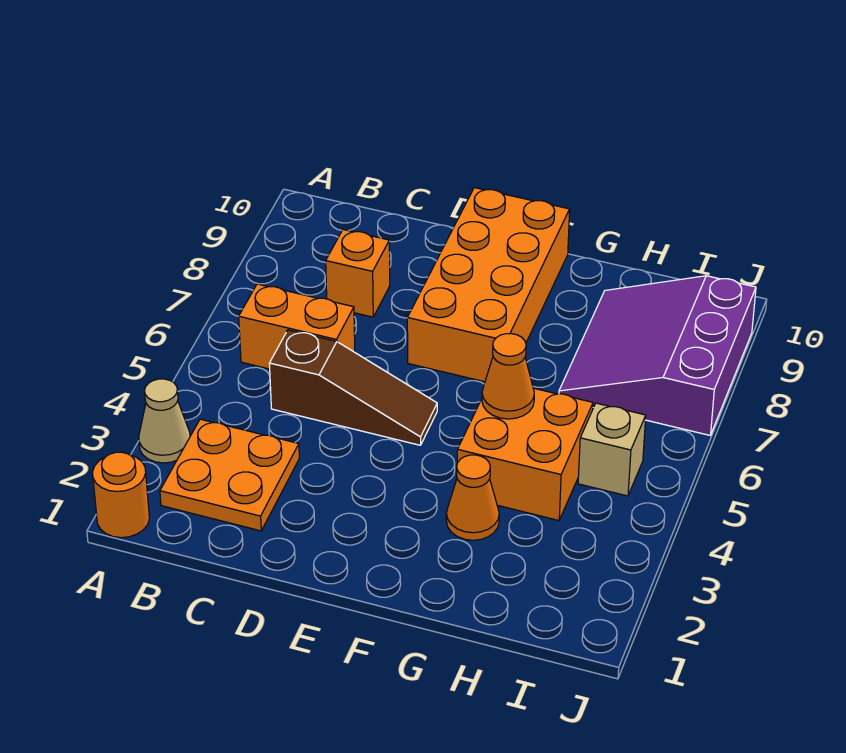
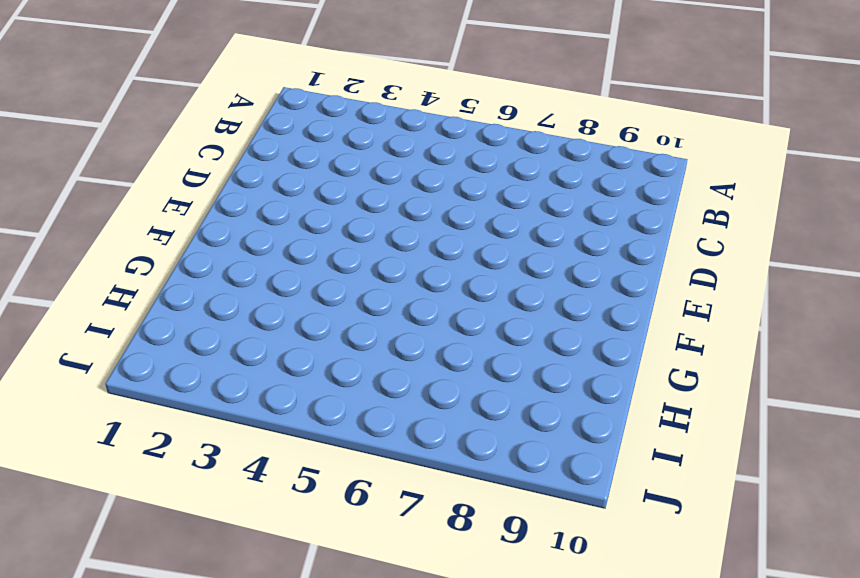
none -> orange 1x1 round brick [92,452,149,538]
none -> tan 1x1 cone [139,379,190,463]
none -> orange 2x2 plate [160,419,299,531]

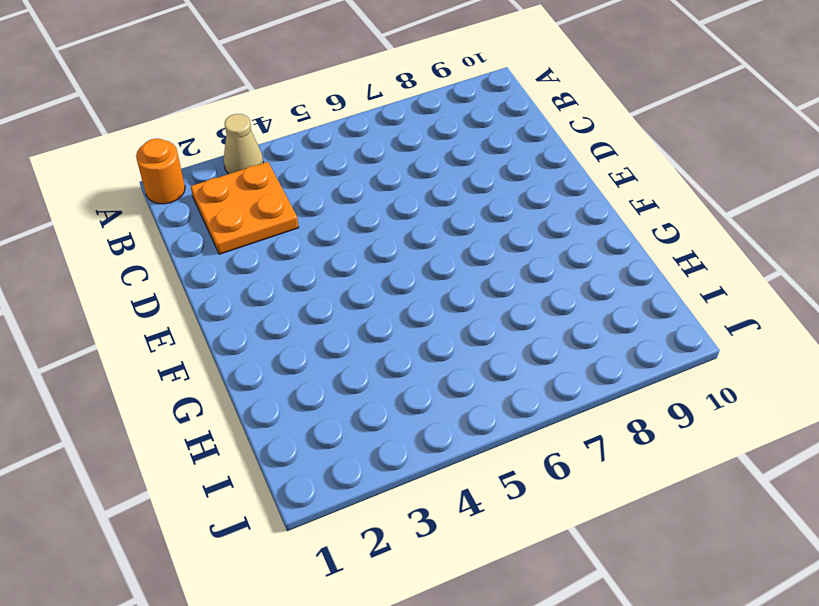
none -> orange 1x2 brick [239,284,355,369]
none -> brown 1x3 slope [269,330,437,445]
none -> orange 1x1 brick [326,230,390,317]

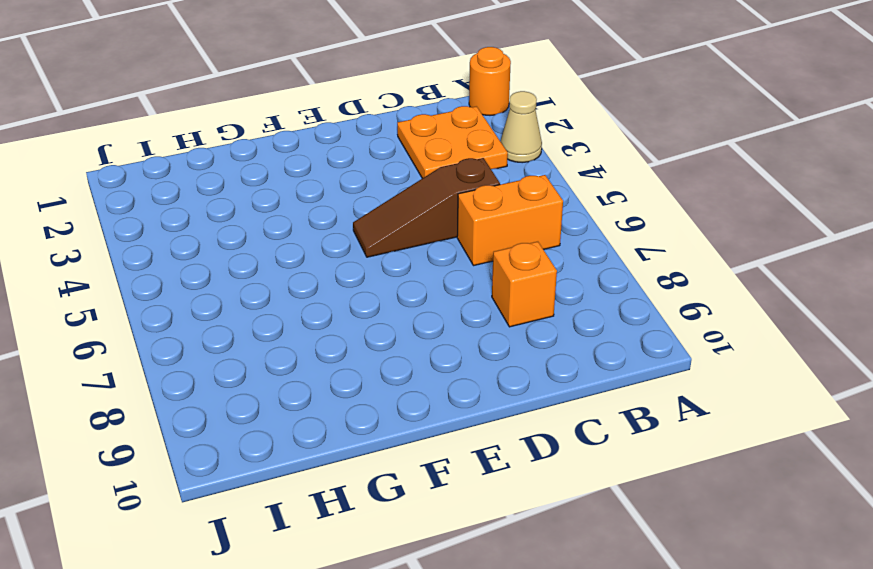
none -> orange 2x4 brick [407,188,570,382]
none -> orange 1x1 cone [446,455,499,540]
none -> orange 2x2 brick [457,388,593,520]

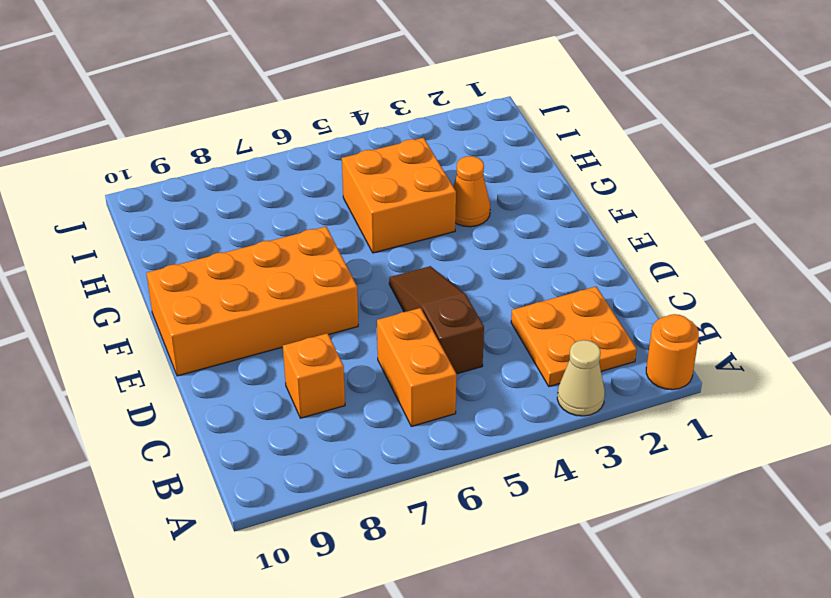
none -> purple 3x3 slope [559,276,756,435]
none -> tan 1x1 brick [578,403,646,496]
none -> orange 1x1 cone [482,334,534,419]

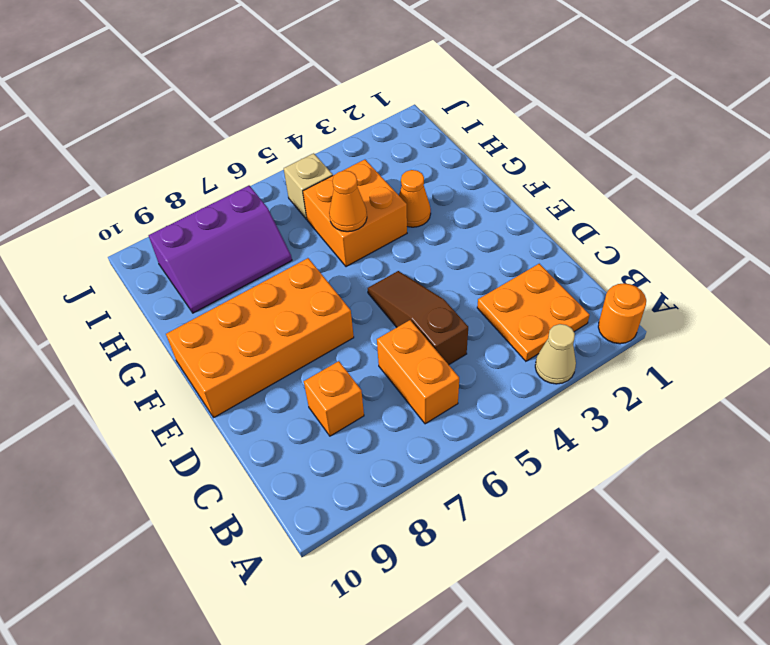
purple 2x3 slope [149,186,292,313] -> purple 3x3 slope [559,276,756,435]

